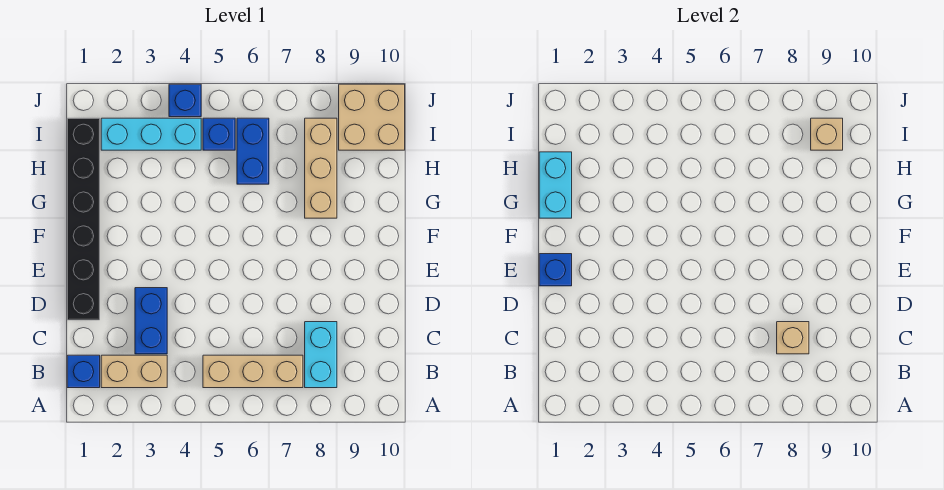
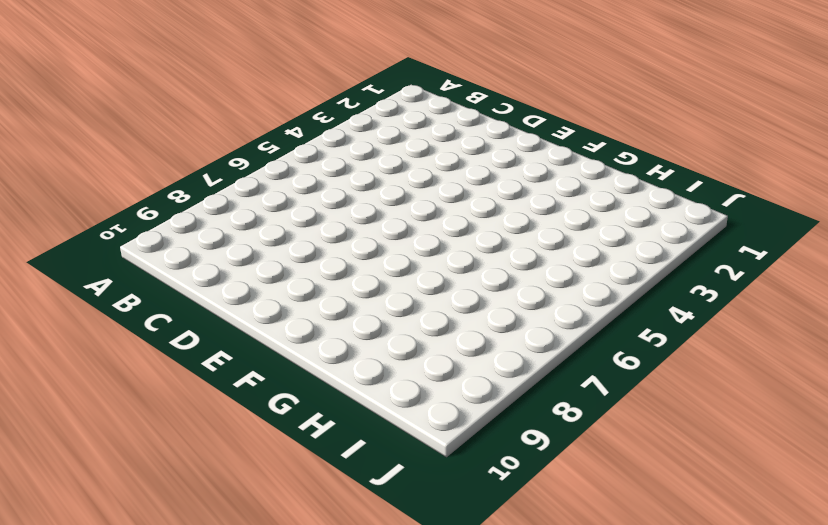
none -> blue 1x1 brick [67,355,100,388]
none -> tan 1x2 brick [101,355,167,388]
none -> tan 1x3 brick [203,355,303,388]

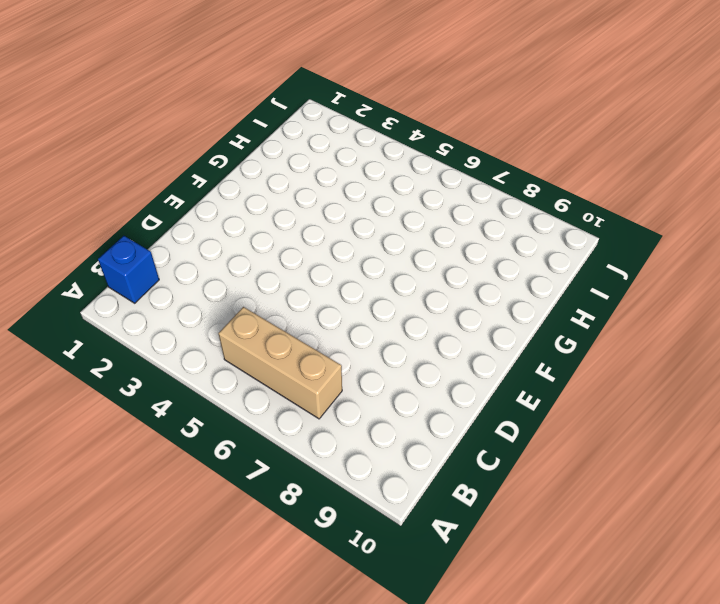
none -> tan 1x2 brick [101,355,167,388]
none -> cyan 1x2 brick [305,322,337,388]
none -> blue 1x2 brick [135,288,167,354]

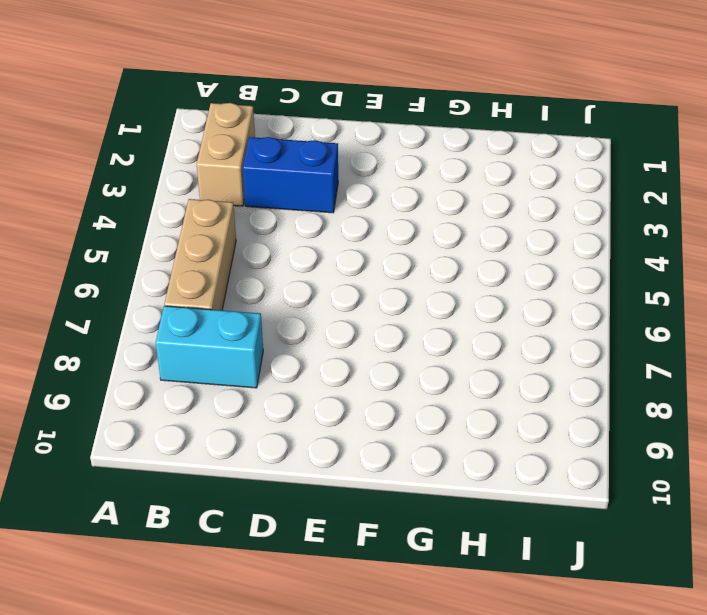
none -> blue 1x1 brick [67,355,100,388]
none -> black 1x6 brick [67,118,100,320]
none -> tan 1x3 brick [305,118,337,218]

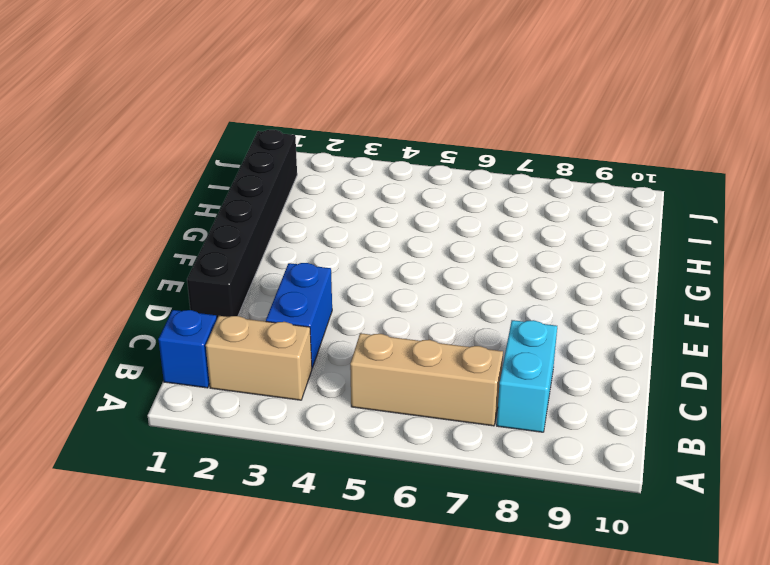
none -> tan 1x3 brick [305,118,337,218]
none -> blue 1x2 brick [237,118,269,184]
none -> cyan 1x3 brick [101,118,201,150]

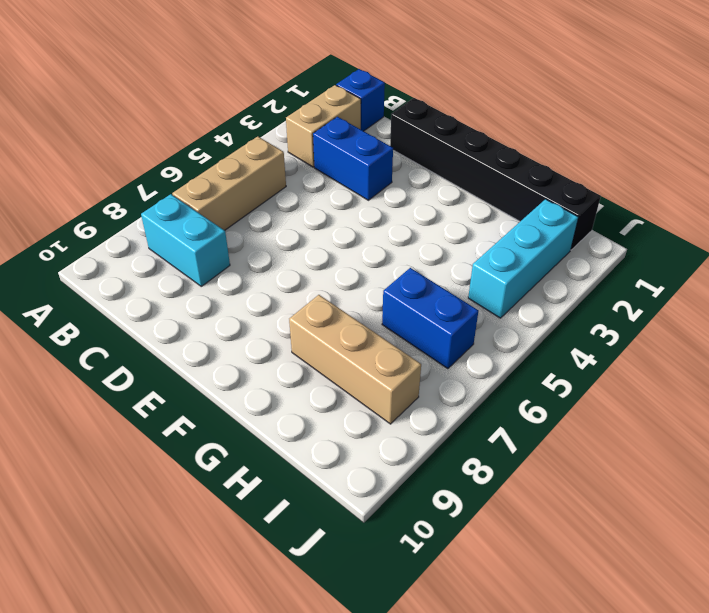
none -> blue 1x1 brick [203,118,235,150]
none -> tan 2x2 brick [339,84,405,150]
none -> blue 1x1 brick [169,84,201,117]

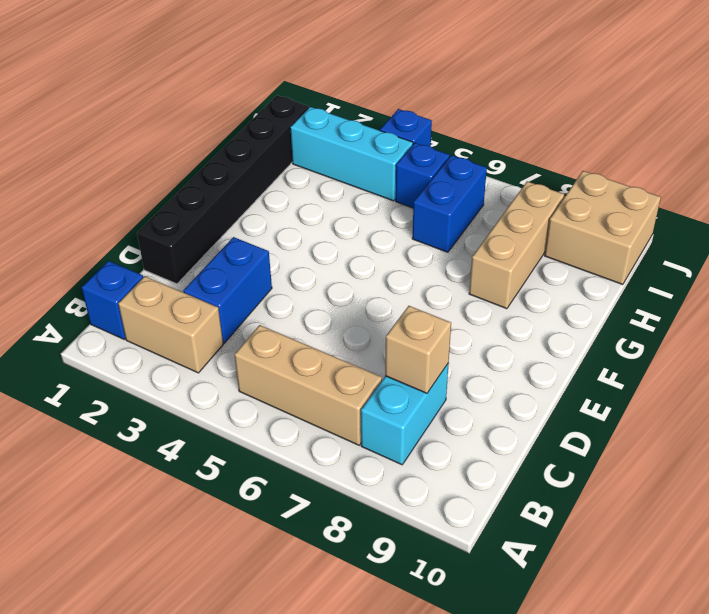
none -> blue 1x1 brick [539,254,572,286]
none -> cyan 1x2 brick [539,152,572,218]
none -> tan 1x1 brick [811,118,843,150]

